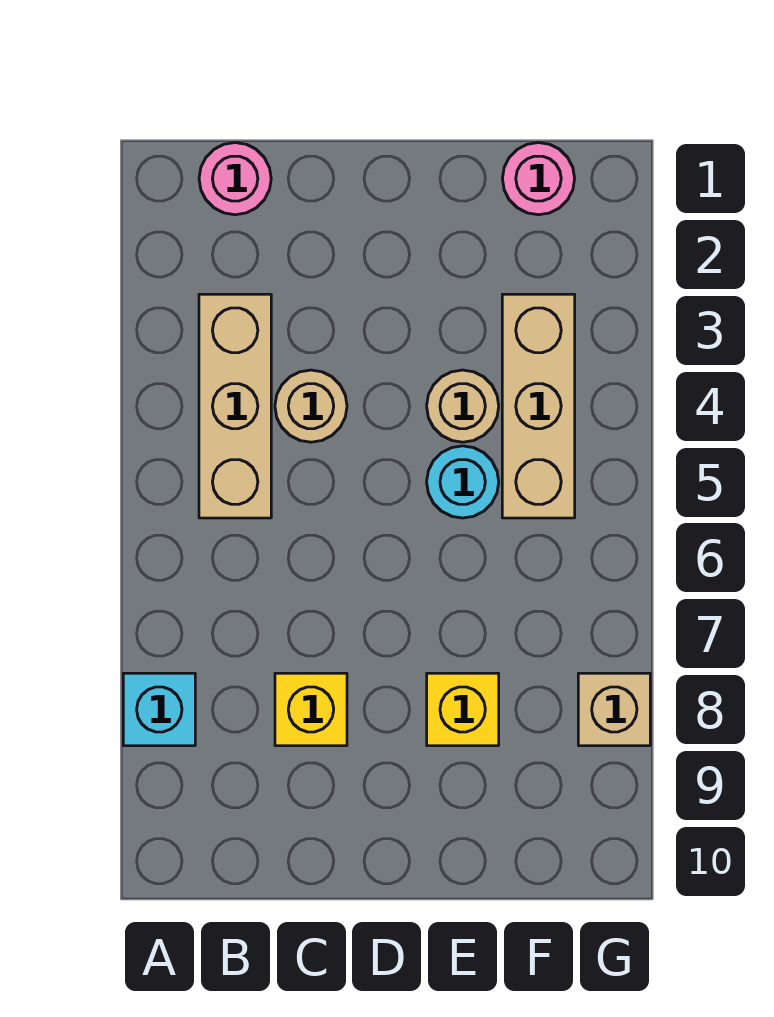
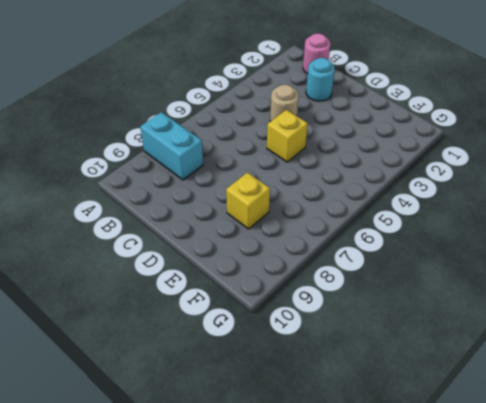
cyan 1x2 brick [140,112,203,180] -> cyan 1x1 brick [123,673,195,746]
cyan 1x1 round brick [306,58,335,101] -> cyan 1x1 round brick moved to [427,446,499,518]
yellow 1x1 brick [267,110,308,162] -> yellow 1x1 brick moved to [275,673,347,746]
none -> tan 1x3 brick [199,294,271,518]
none -> tan 1x1 round brick [427,370,499,442]

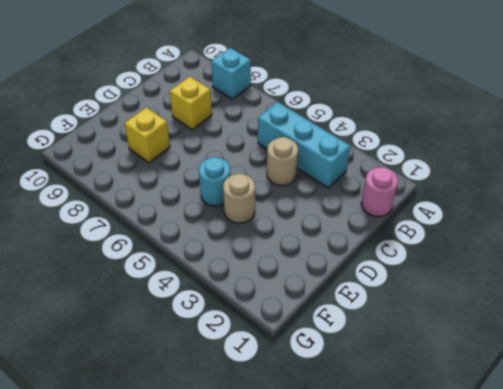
cyan 1x3 brick [258,102,350,188] -> tan 1x3 brick [199,294,271,518]
none -> pink 1x1 round brick [502,143,575,215]
none -> tan 1x3 brick [502,294,575,518]

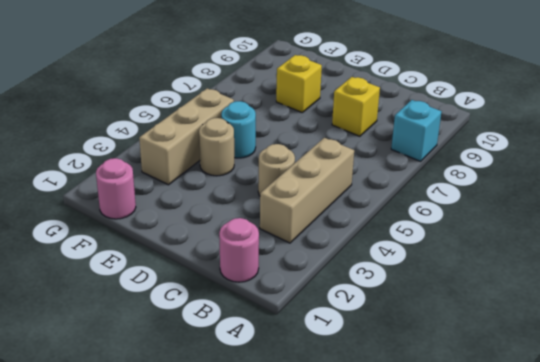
none -> tan 1x1 brick [578,673,650,746]

